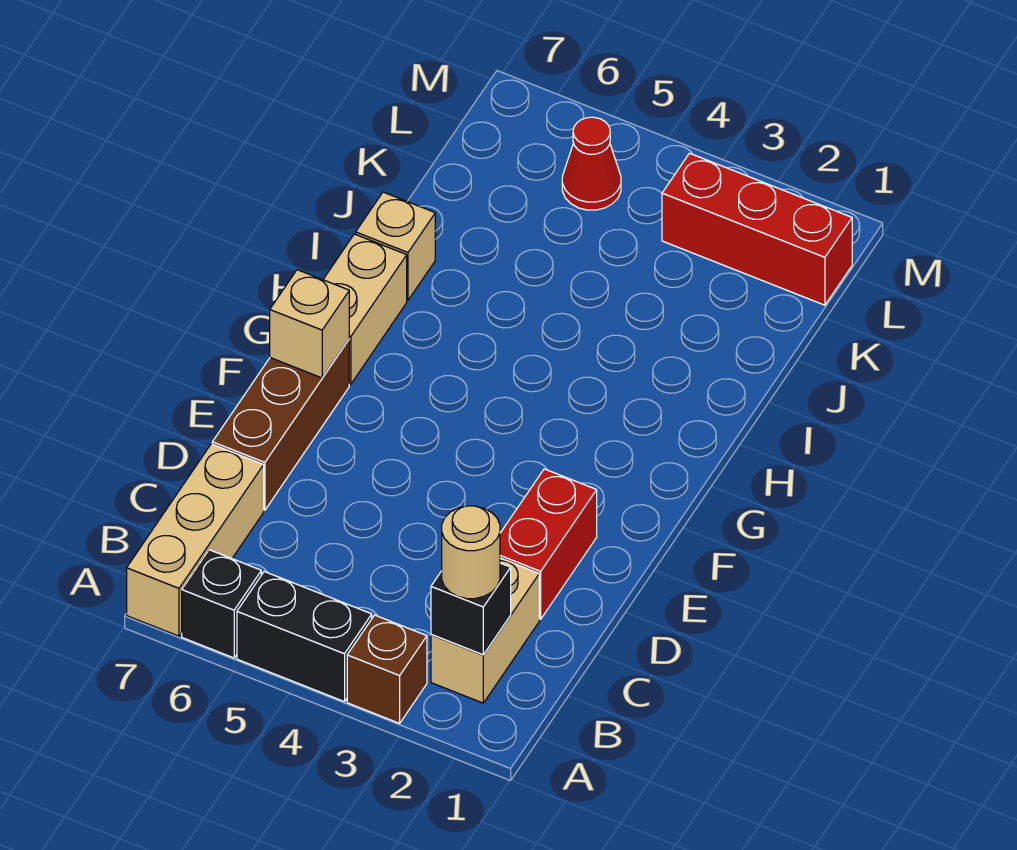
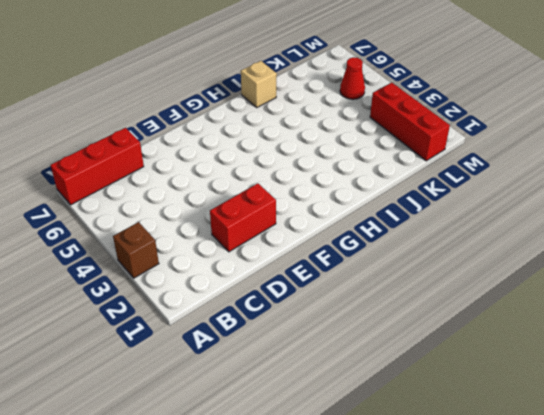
red 1x3 brick [51,128,144,205] -> tan 1x3 brick [127,444,264,636]
none -> black 1x2 brick [237,572,372,702]
none -> black 1x1 brick [182,550,261,658]
none -> tan 1x2 brick [431,558,539,703]

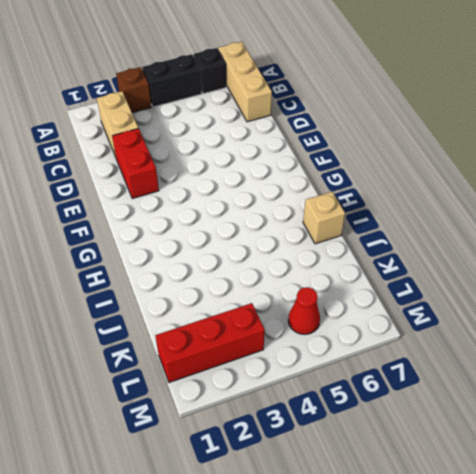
none -> brown 1x3 brick [212,340,349,510]
none -> tan 1x2 brick [323,234,407,384]
none -> black 1x1 brick [431,563,511,655]

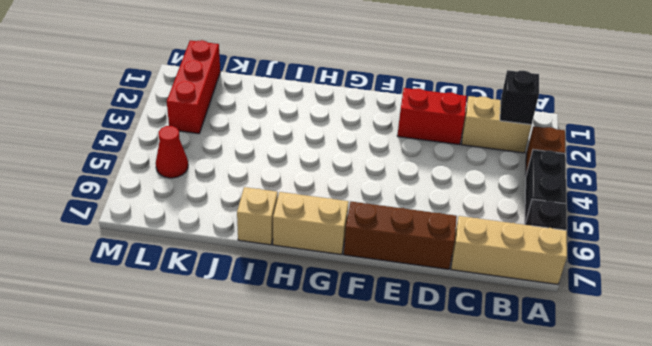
none -> tan 1x1 brick [270,270,349,378]
none -> tan 1x1 round brick [442,506,500,599]

